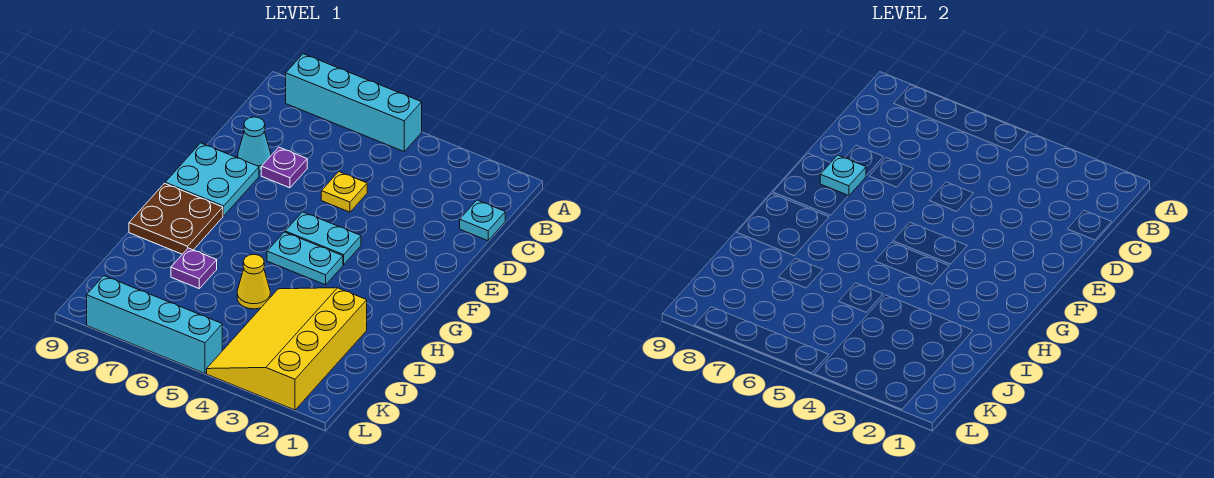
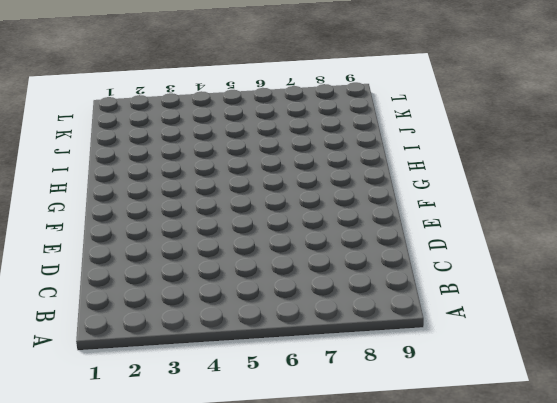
none -> cyan 1x4 brick [286,54,422,151]
none -> cyan 1x1 plate [460,200,505,241]
none -> yellow 1x1 plate [321,172,367,212]

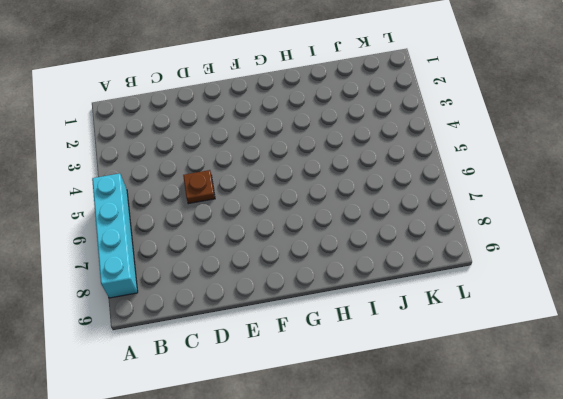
brown 1x1 plate [183,170,215,204] -> yellow 1x1 plate [321,172,367,212]
none -> cyan 1x1 plate [460,200,505,241]
none -> purple 1x1 plate [261,147,307,188]
none -> cyan 1x1 cone [238,117,271,171]

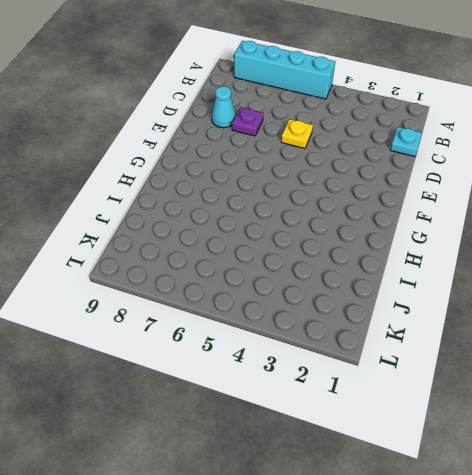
none -> cyan 2x2 plate [165,143,259,216]
none -> cyan 1x2 plate [285,212,361,265]
none -> cyan 1x2 plate [267,232,343,285]

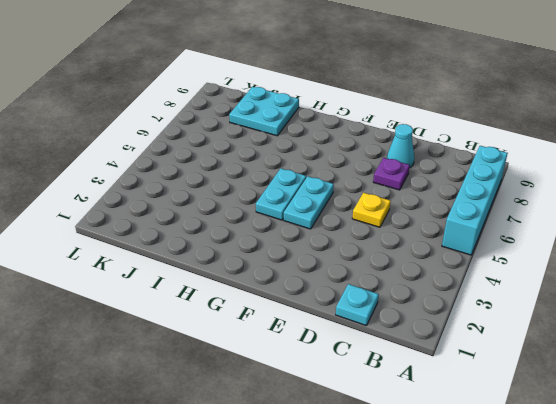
cyan 2x2 plate [229,87,299,136] -> cyan 2x2 plate moved to [165,143,259,216]
none -> brown 2x2 plate [129,183,223,254]
none -> yellow 3x4 slope [207,288,367,410]
none -> yellow 1x1 cone [237,254,270,309]

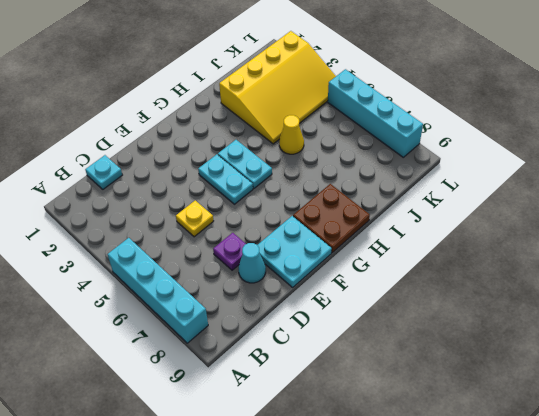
none -> purple 1x1 plate [171,248,217,288]
none -> cyan 1x1 plate [820,155,866,196]

